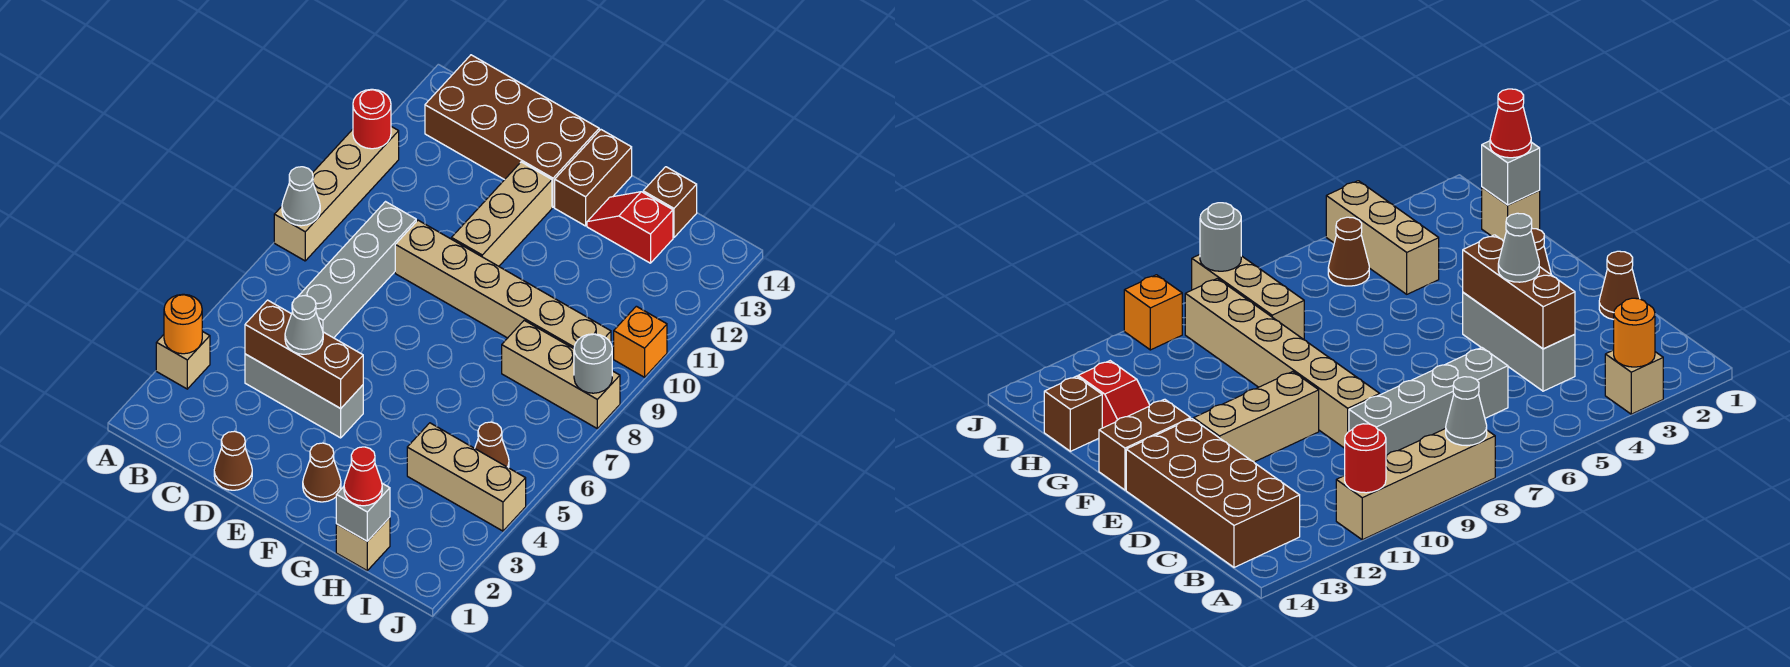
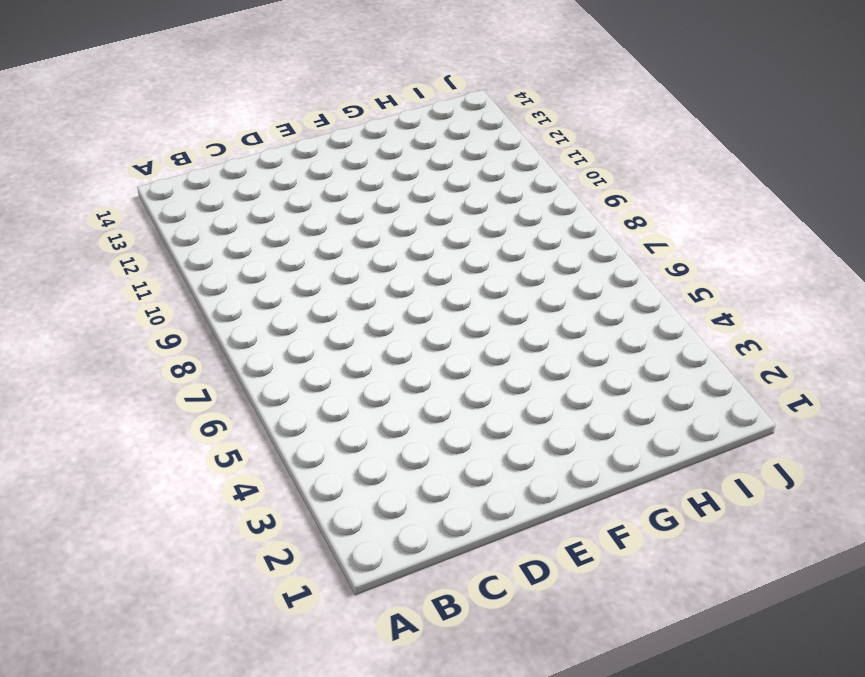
none -> tan 1x1 brick [156,331,210,389]
none -> tan 1x4 brick [274,127,399,261]
none -> brown 2x4 brick [425,55,599,207]

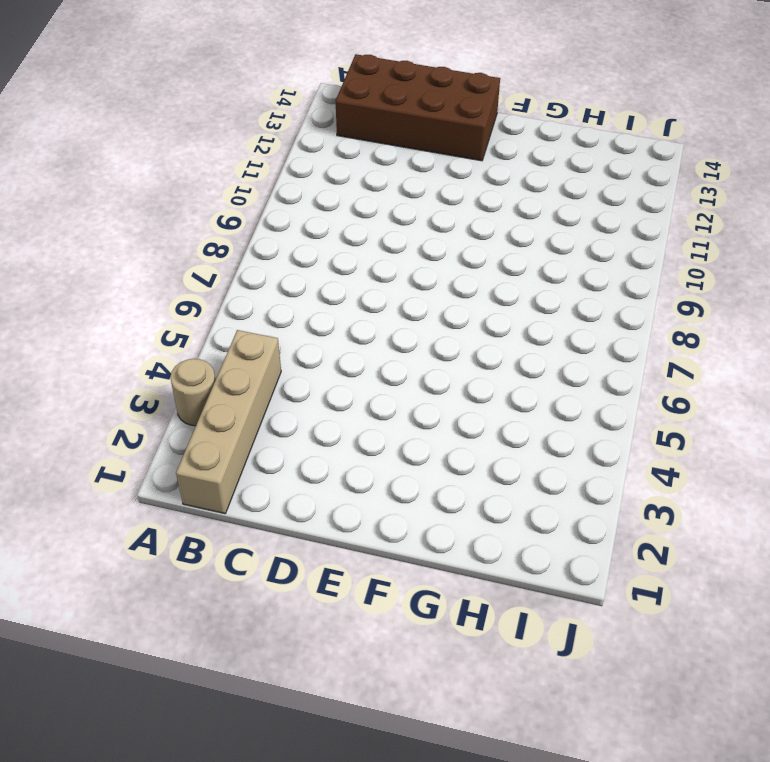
tan 1x1 round brick [170,359,215,426] -> tan 1x1 brick [156,331,210,389]
tan 1x4 brick [176,330,281,514] -> tan 1x4 brick moved to [274,127,399,261]
none -> grey 1x3 brick [245,354,363,438]
none -> grey 1x4 brick [292,202,416,338]
none -> brown 1x1 cone [214,431,252,490]

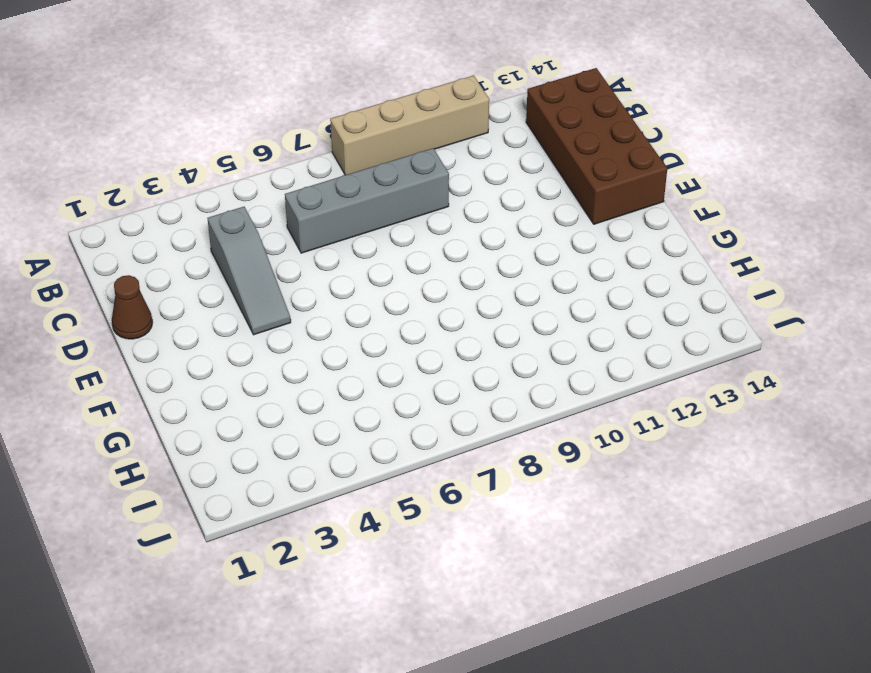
grey 1x3 slope [208,207,291,335] -> grey 1x3 brick [245,354,363,438]
none -> tan 1x1 brick [156,331,210,389]
none -> tan 1x6 brick [395,220,611,349]
none -> tan 1x3 brick [451,162,552,266]

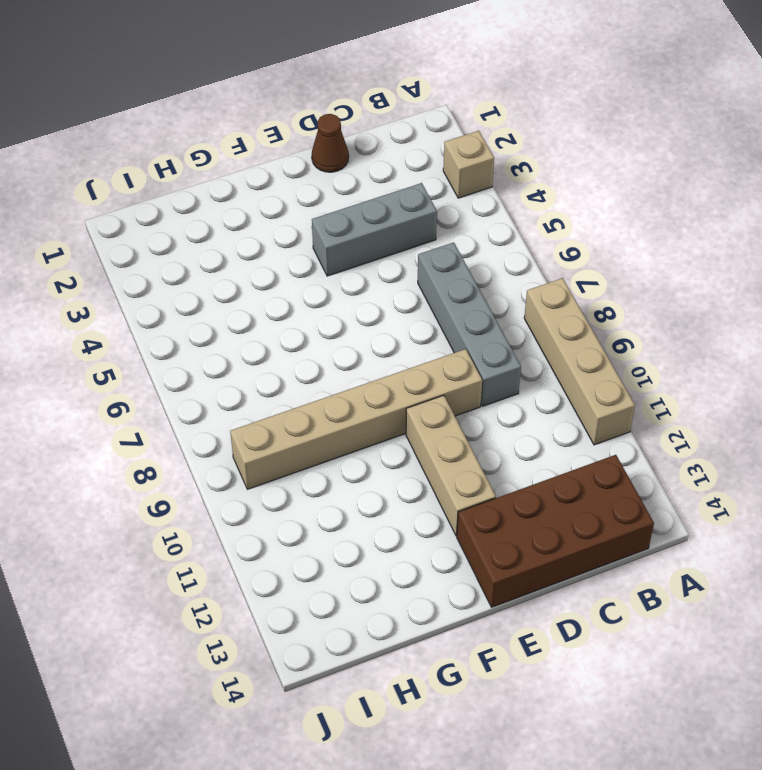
none -> brown 1x1 cone [303,443,341,502]
none -> brown 1x2 brick [555,130,632,226]
none -> red 1x2 slope [587,192,673,263]

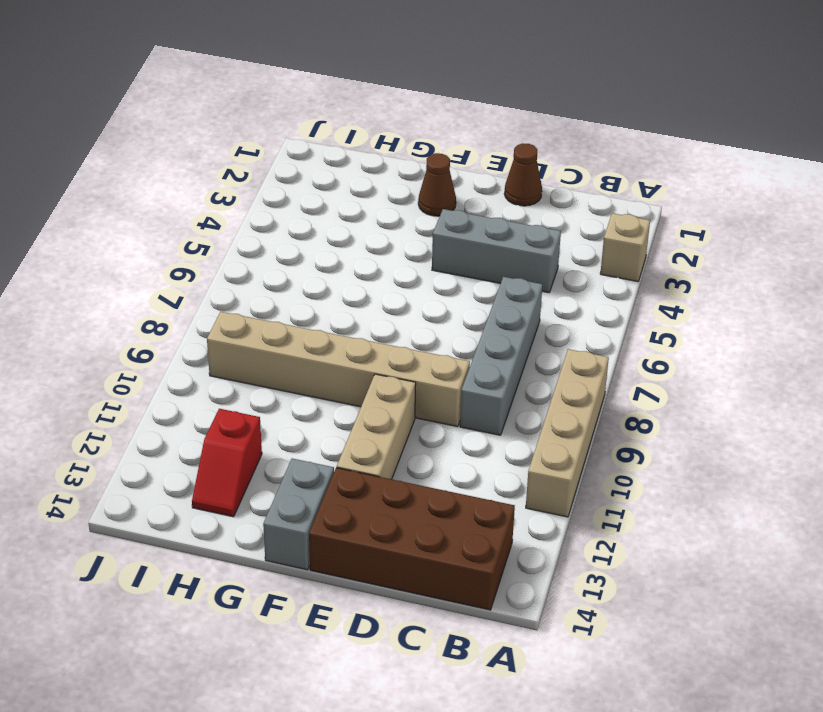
grey 1x2 brick [263,459,334,570] -> brown 1x2 brick [555,130,632,226]
red 1x2 slope [192,409,262,517] -> red 1x2 slope turned to [587,192,673,263]
none -> tan 1x1 brick [336,517,390,570]
none -> tan 1x3 brick [407,423,526,531]
none -> tan 1x3 brick [502,320,620,428]

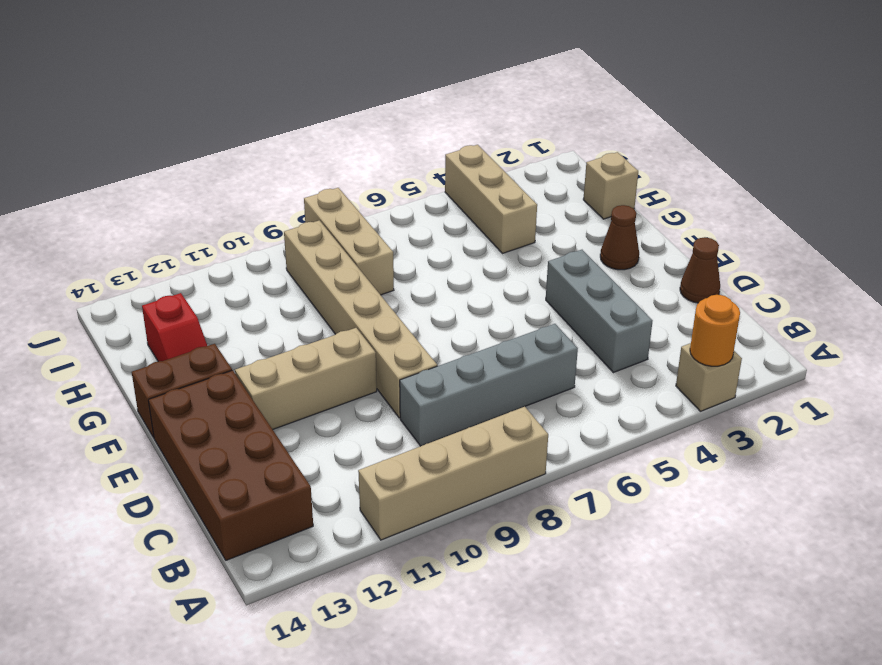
none -> brown 1x1 brick [643,167,697,237]
none -> brown 1x1 cone [475,422,509,468]
none -> orange 1x1 brick [614,306,667,377]

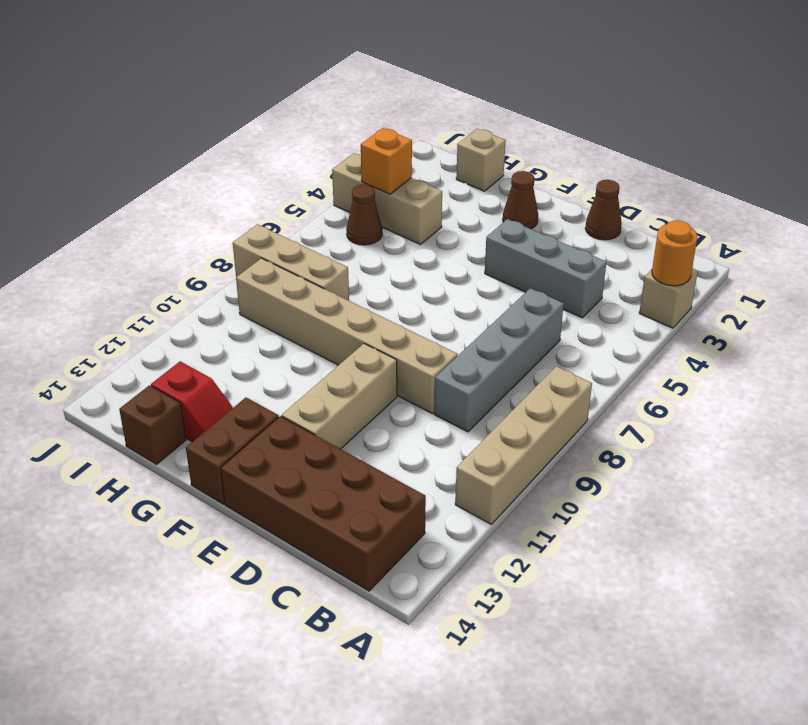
orange 1x1 brick [361,128,412,194] -> orange 1x1 brick moved to [614,306,667,377]
none -> grey 1x1 cone [282,167,320,226]
none -> red 1x1 round brick [353,89,391,149]
none -> brown 1x3 brick [245,300,363,408]

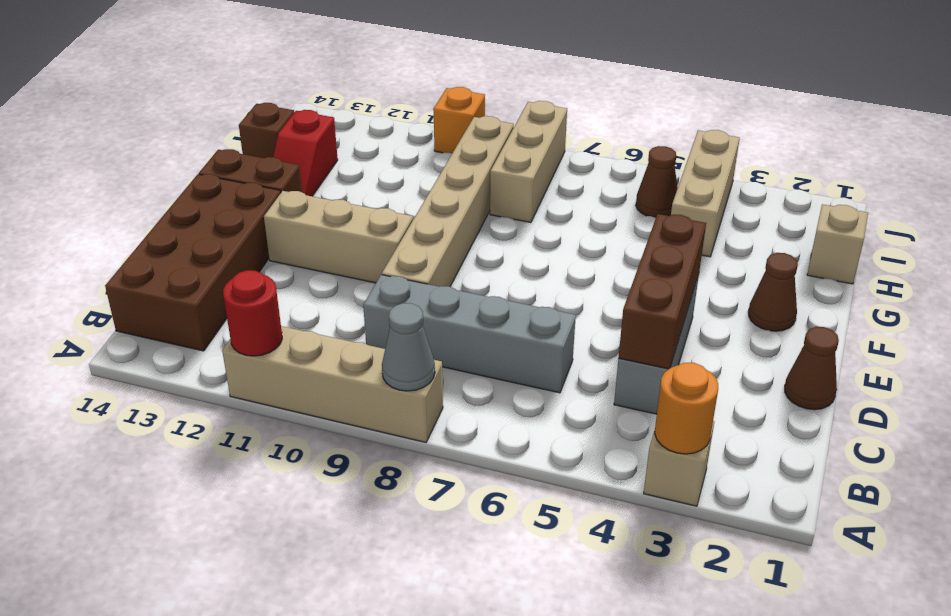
none -> grey 1x1 brick [336,484,390,541]
none -> grey 1x1 round brick [574,334,612,393]
none -> grey 1x1 cone [285,296,323,354]

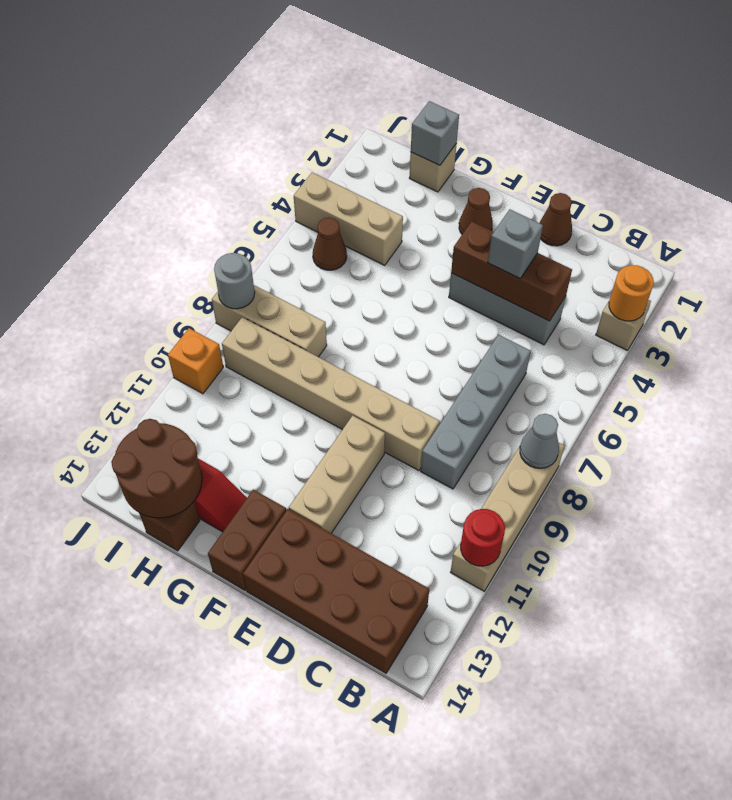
grey 1x1 brick [488,209,543,278] -> grey 1x1 cone [285,296,323,354]
brown 2x2 round brick [111,419,202,518] -> none
none -> red 1x1 cone [344,447,382,506]

